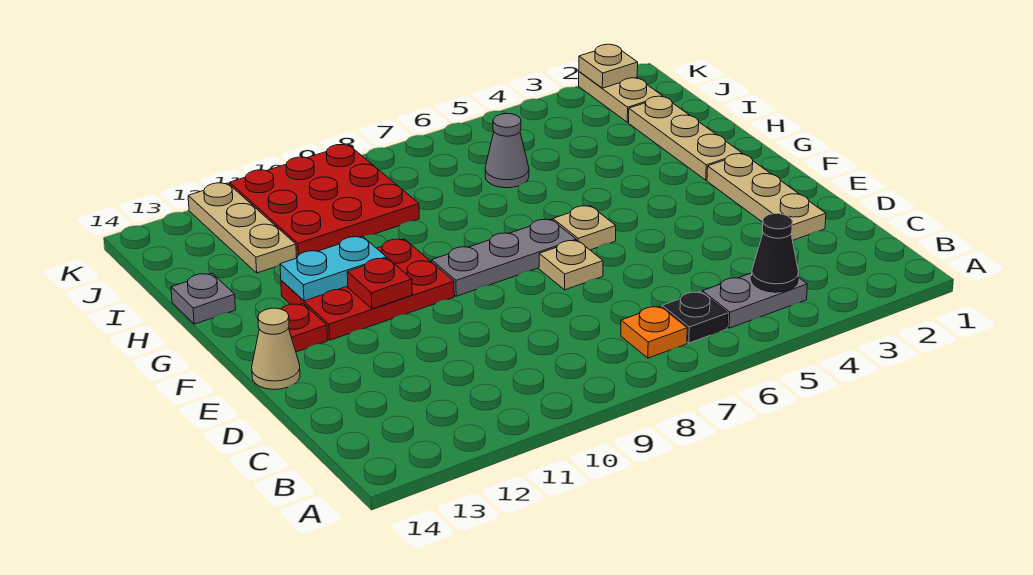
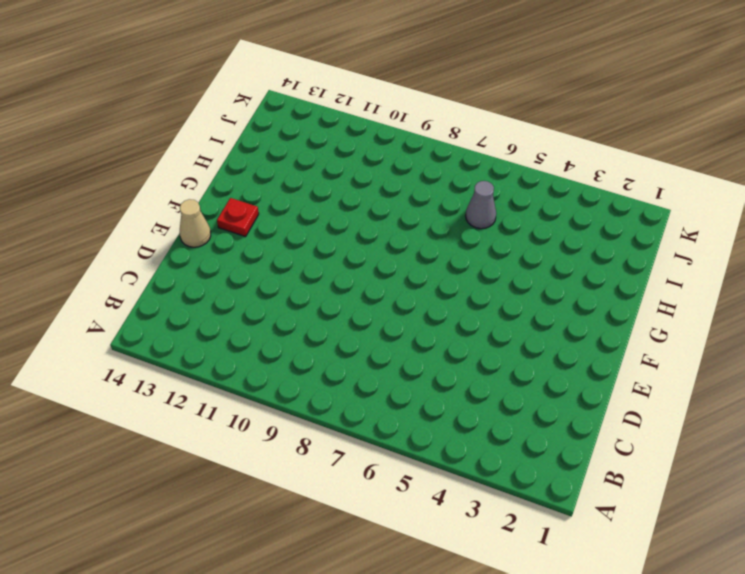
none -> grey 1x2 plate [702,273,807,328]
none -> black 1x1 plate [662,292,728,343]
none -> orange 1x1 plate [621,306,687,358]

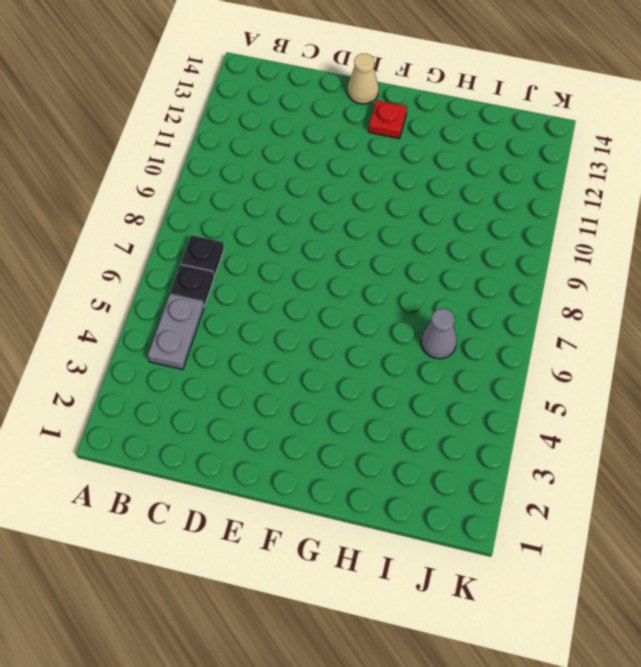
black 1x1 plate [181,235,224,277] -> orange 1x1 plate [621,306,687,358]
none -> tan 1x3 plate [707,154,826,240]
none -> tan 1x1 plate [539,240,603,290]
none -> tan 1x1 plate [553,206,616,250]

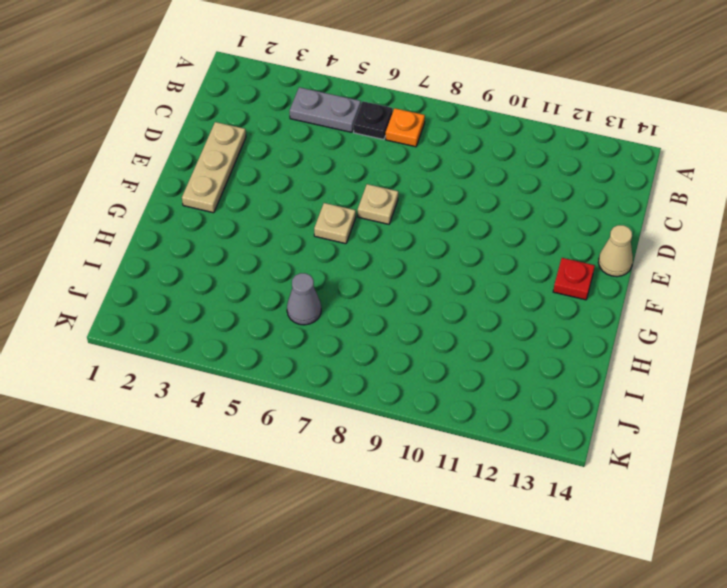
none -> grey 1x3 plate [432,219,576,296]
none -> red 2x3 plate [281,239,454,340]
none -> tan 1x3 plate [629,96,742,180]

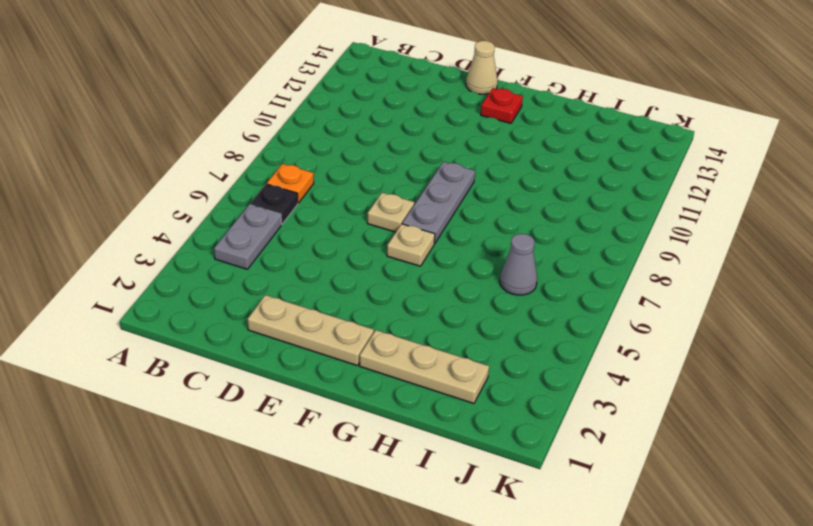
none -> red 2x3 plate [281,239,454,340]
none -> grey 1x1 plate [171,273,236,324]
none -> red 3x3 plate [230,145,419,257]

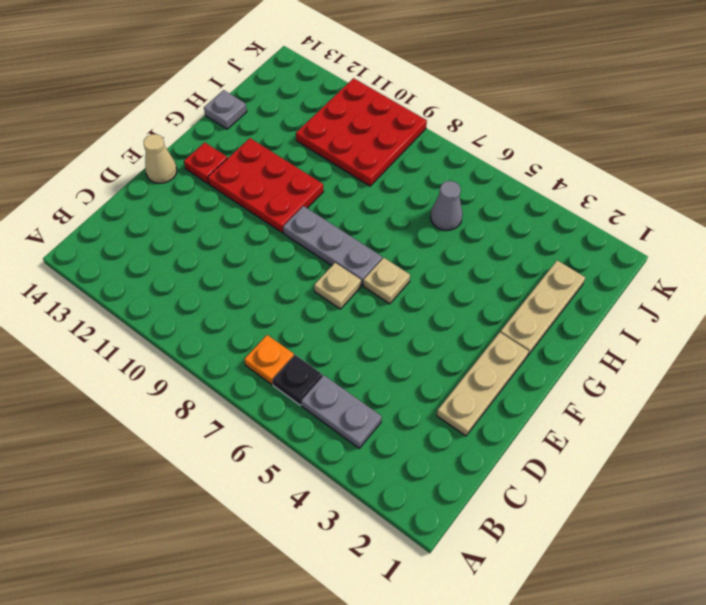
none -> tan 1x3 plate [188,183,297,273]
none -> tan 1x2 plate [579,72,663,122]
none -> black 1x1 cone [751,214,799,292]

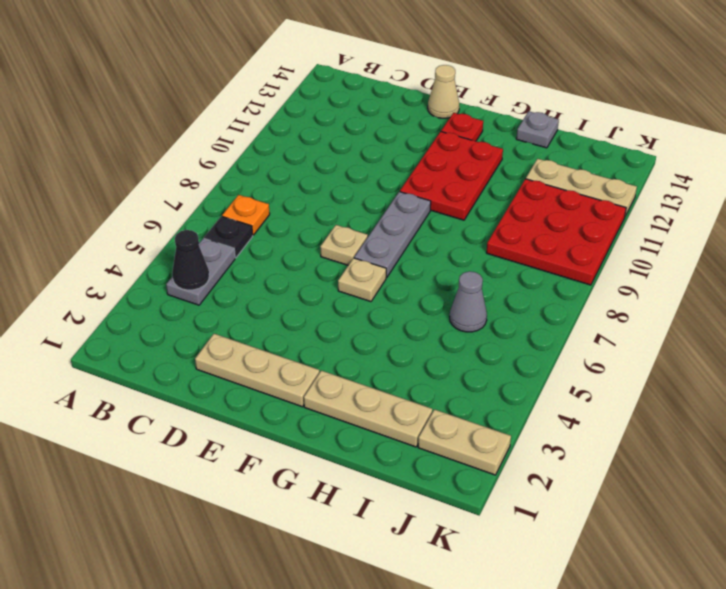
none -> red 1x1 plate [347,258,412,309]
none -> cyan 1x2 plate [280,236,386,301]
none -> tan 1x1 plate [579,44,638,88]

